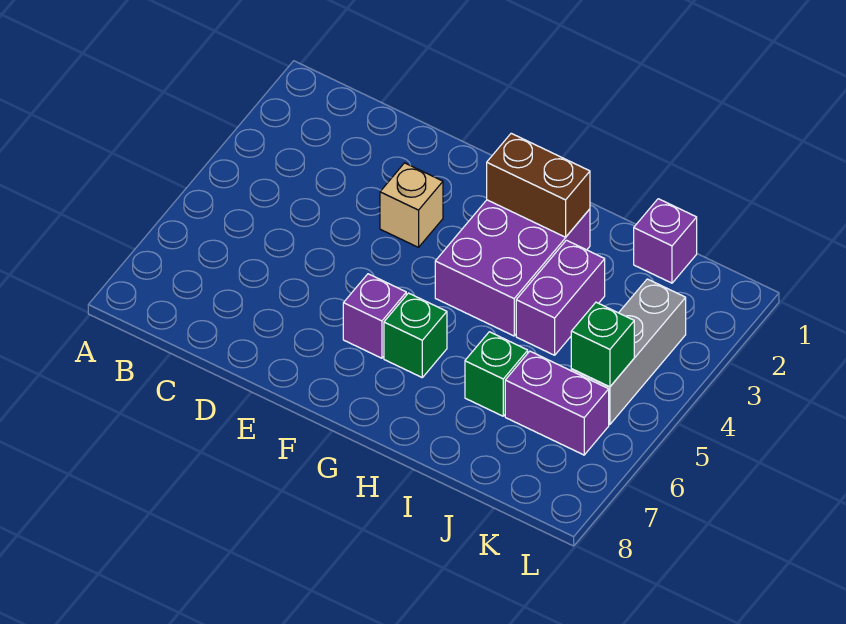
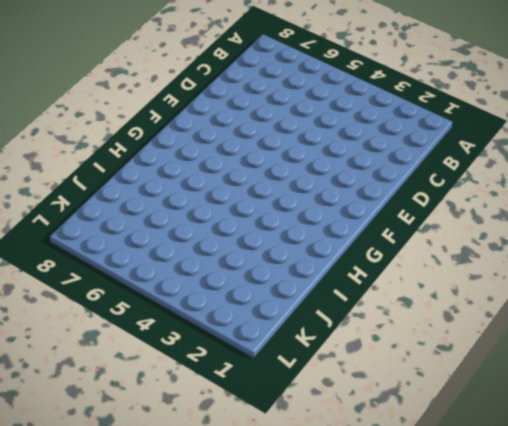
none -> tan 1x1 brick [380,163,443,247]
none -> purple 1x1 brick [343,274,406,358]

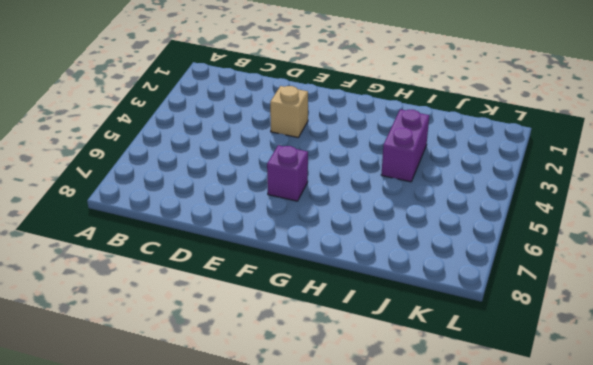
none -> purple 2x3 brick [435,200,590,336]
none -> green 1x1 brick [384,293,447,377]

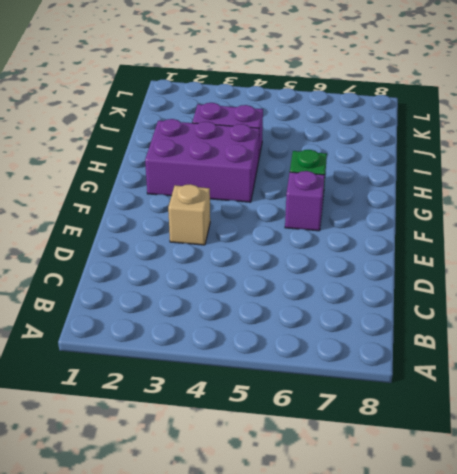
none -> green 1x1 brick [465,332,528,416]
none -> purple 1x1 brick [634,199,697,283]

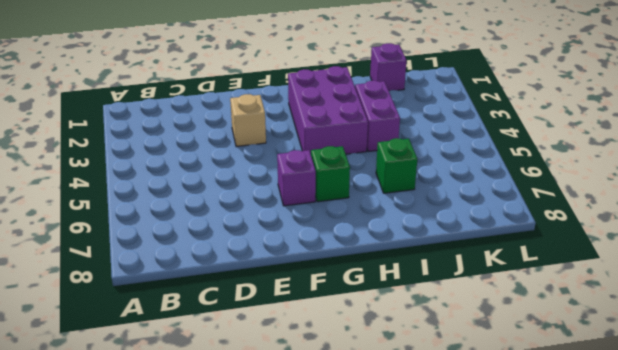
none -> purple 1x2 brick [505,351,609,455]
none -> grey 1x3 brick [571,279,686,425]

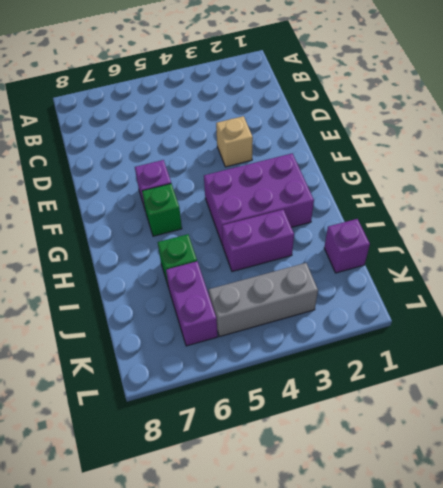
none -> brown 1x2 brick [487,133,590,237]
none -> green 1x1 brick [571,302,634,387]

